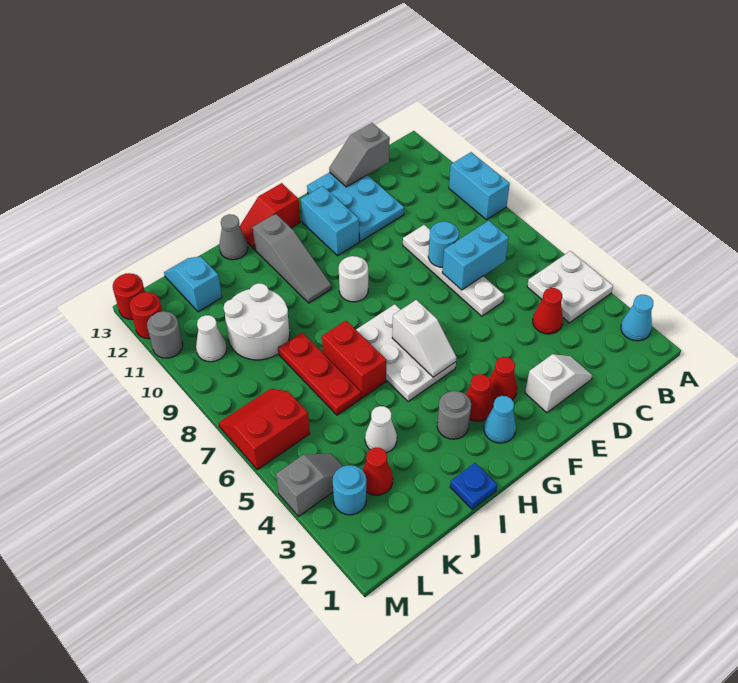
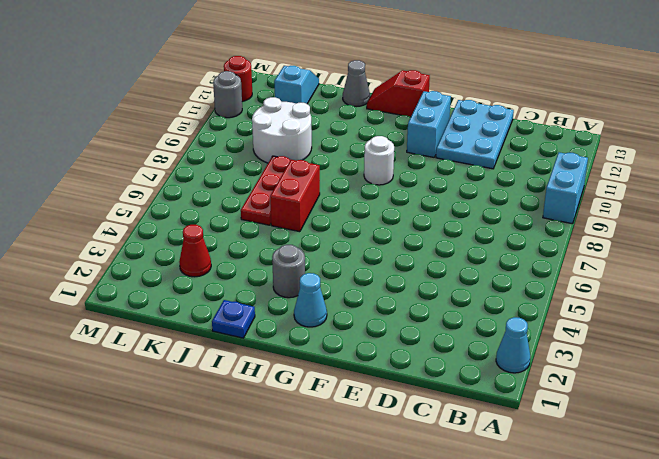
none -> white 2x2 plate [527,251,613,323]
none -> red 1x1 cone [533,288,563,334]
none -> white 1x2 slope [525,354,592,413]
none -> white 1x4 plate [403,225,504,316]

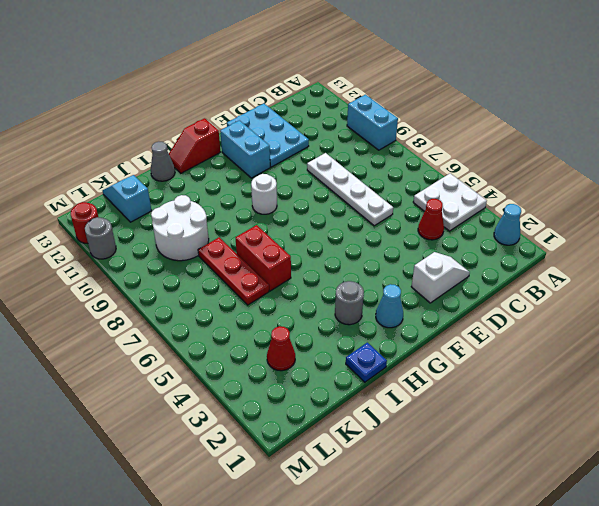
none -> red 1x1 cone [489,357,517,402]
none -> red 1x1 cone [466,374,493,421]
none -> white 2x3 plate [356,304,456,401]
none -> grey 1x3 slope [253,214,331,303]

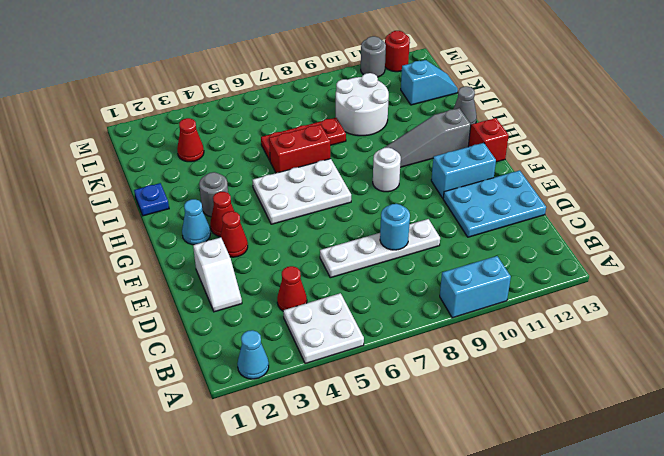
none -> white 1x1 cone [365,406,397,453]
none -> cyan 1x1 round brick [333,465,366,515]
none -> grey 1x2 slope [276,453,343,516]
none -> red 2x2 slope [219,389,310,470]

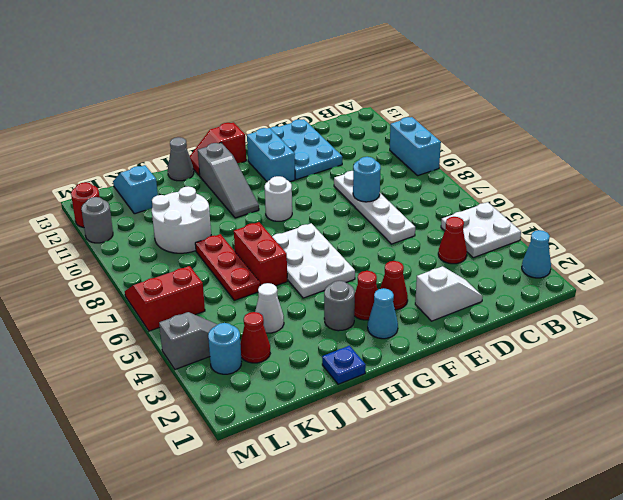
none -> white 1x1 cone [196,315,227,362]
none -> red 1x1 round brick [113,273,145,319]
none -> cyan 1x2 brick [442,221,509,290]
none -> grey 1x2 slope [329,123,390,187]

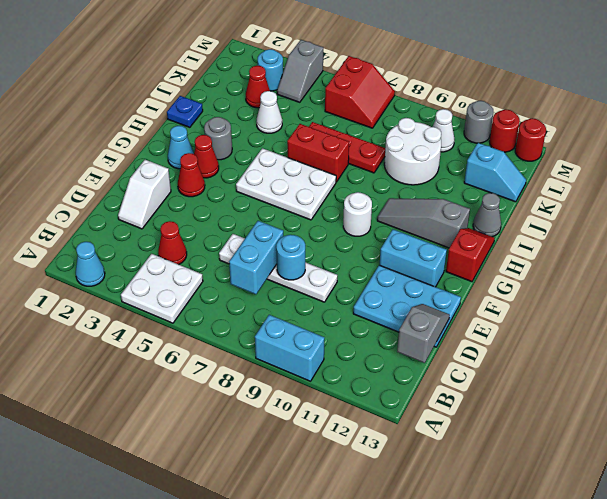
none -> white 1x2 slope [392,300,457,377]

